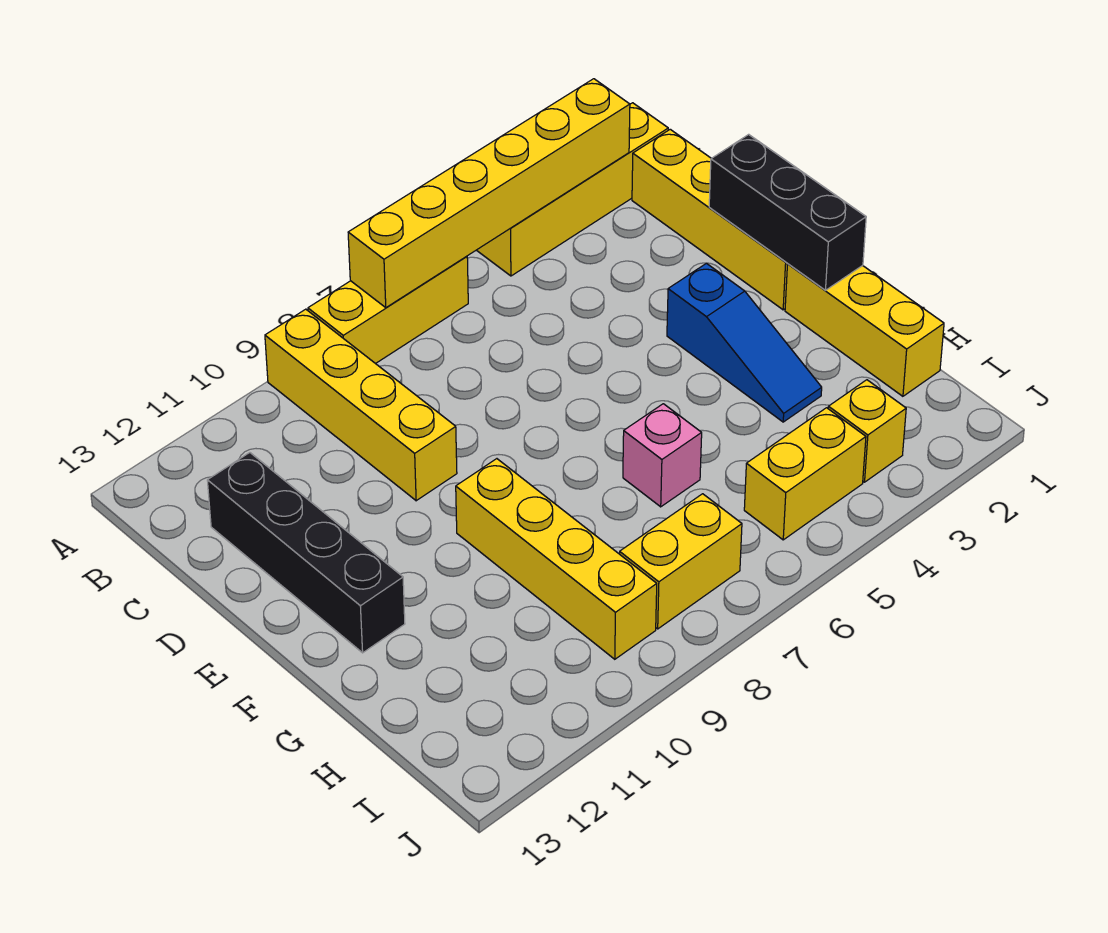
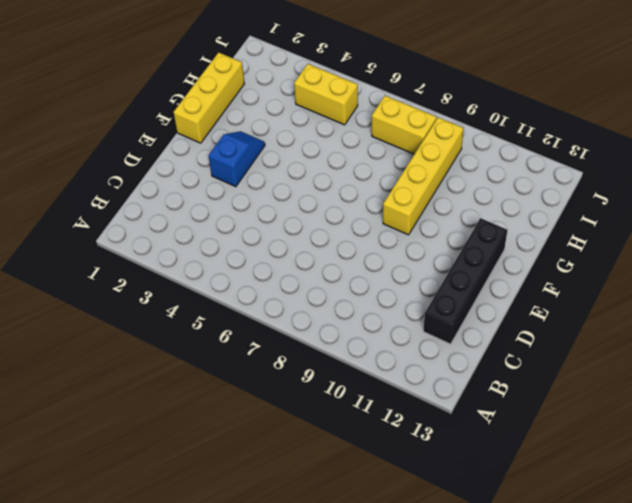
blue 1x2 slope [209,131,265,187] -> blue 1x3 slope [667,263,822,422]
none -> yellow 1x4 brick [477,103,668,276]
none -> yellow 1x3 brick [308,256,468,364]
none -> yellow 1x4 brick [265,309,457,501]

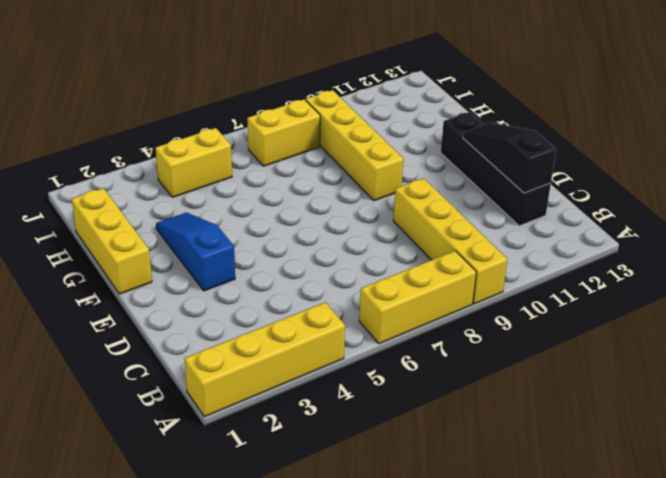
black 1x3 slope [463,123,556,193] -> none
none -> yellow 1x4 brick [632,129,788,310]
none -> pink 1x1 brick [623,404,702,507]
none -> yellow 1x1 brick [828,380,906,482]

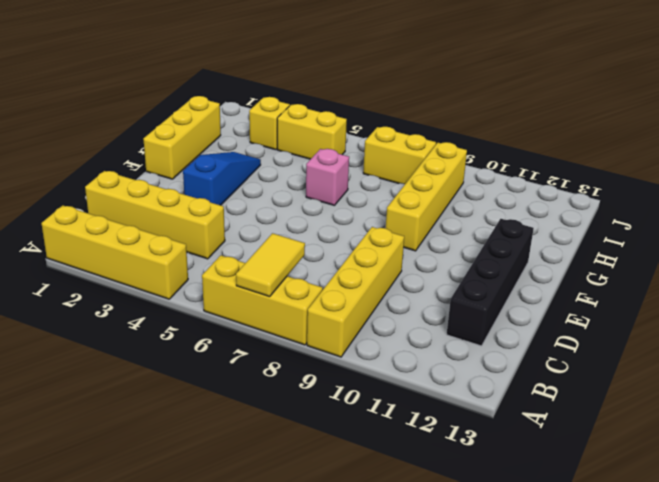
yellow 1x2 tile [236,233,305,297] -> yellow 1x6 brick [348,79,630,308]
yellow 1x4 brick [85,171,225,259] -> yellow 1x4 brick turned to [632,129,788,310]
none -> black 1x3 brick [709,134,866,290]

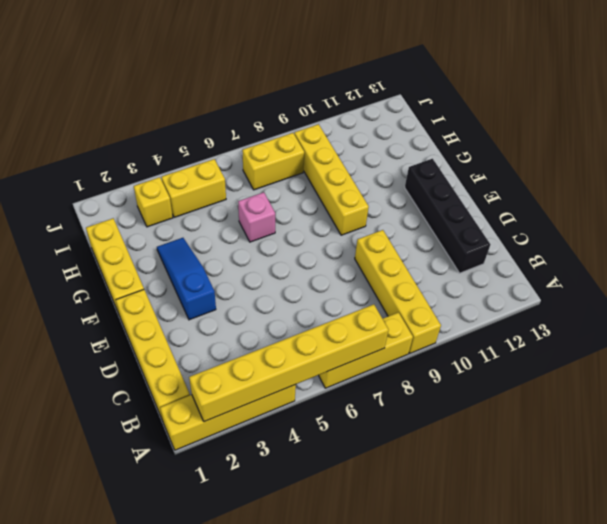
none -> black 1x3 brick [709,134,866,290]

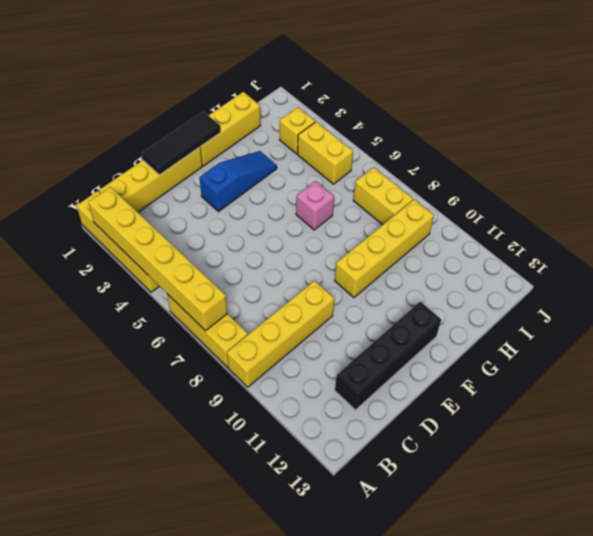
black 1x3 tile [142,111,221,175] -> black 1x3 brick [709,134,866,290]

